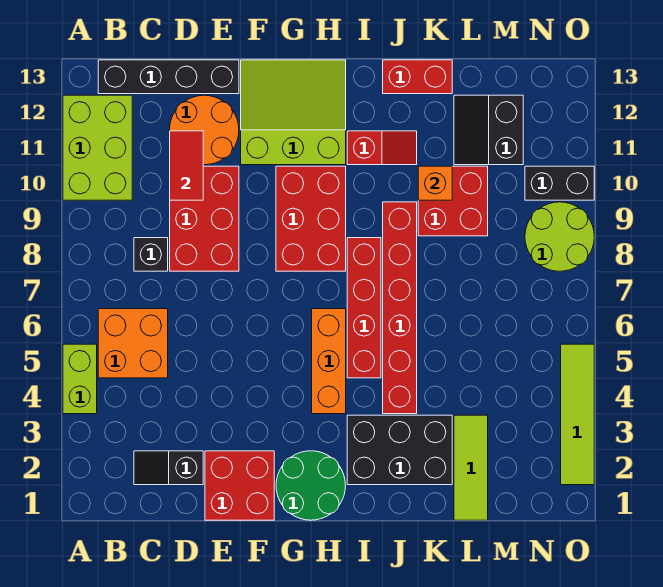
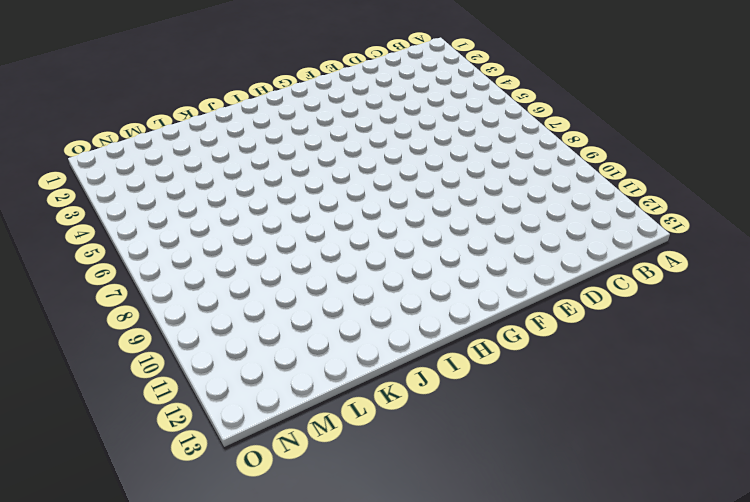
none -> lime 1x2 brick [63,344,97,414]
none -> lime 2x3 brick [63,95,132,200]
none -> orange 2x2 brick [98,309,168,378]

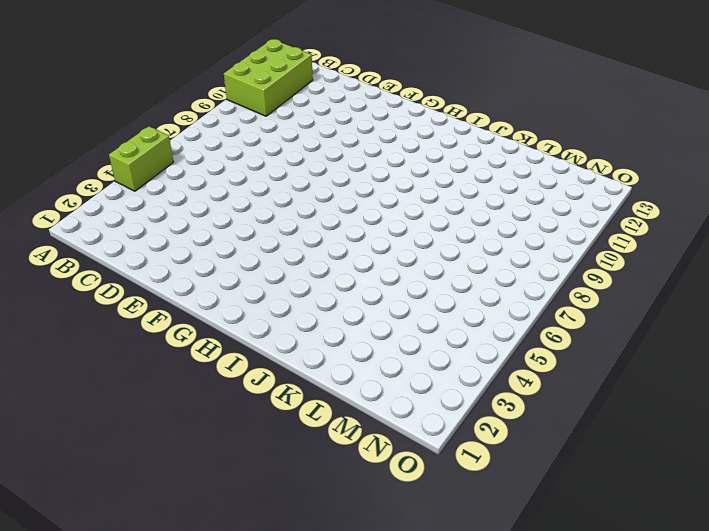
none -> orange 2x2 brick [98,309,168,378]
none -> black 1x4 brick [98,60,239,94]
none -> black 1x2 slope [134,451,203,485]

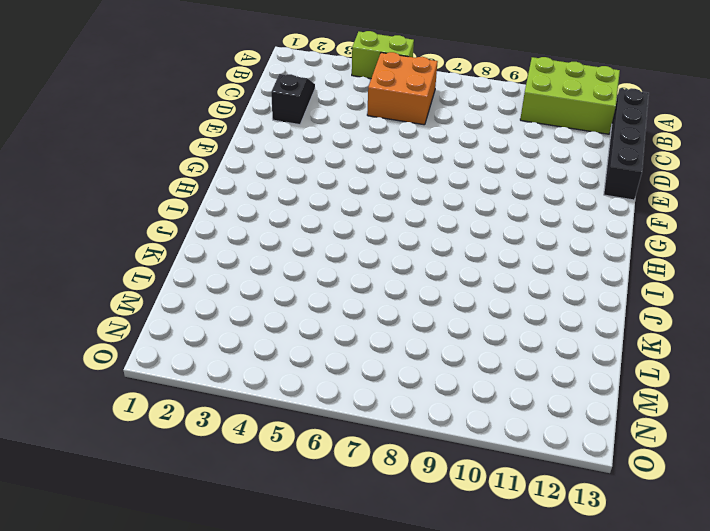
none -> black 1x1 brick [134,238,168,271]
none -> red 2x3 brick [170,166,239,271]
none -> orange 2x2 round brick [170,95,239,165]

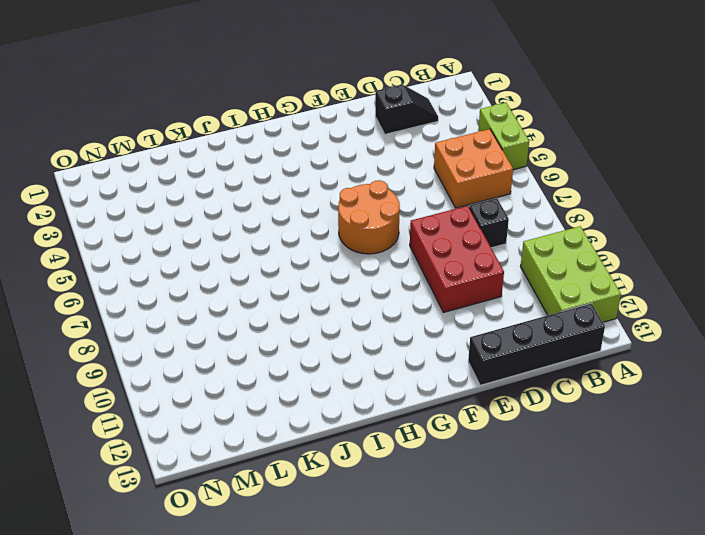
orange 2x2 round brick [338,180,400,254] -> orange 2x2 round brick moved to [170,95,239,165]
none -> red 2x2 brick [205,451,274,520]
none -> lime 3x3 slope [241,60,346,165]
none -> green 2x2 round brick [276,451,346,520]

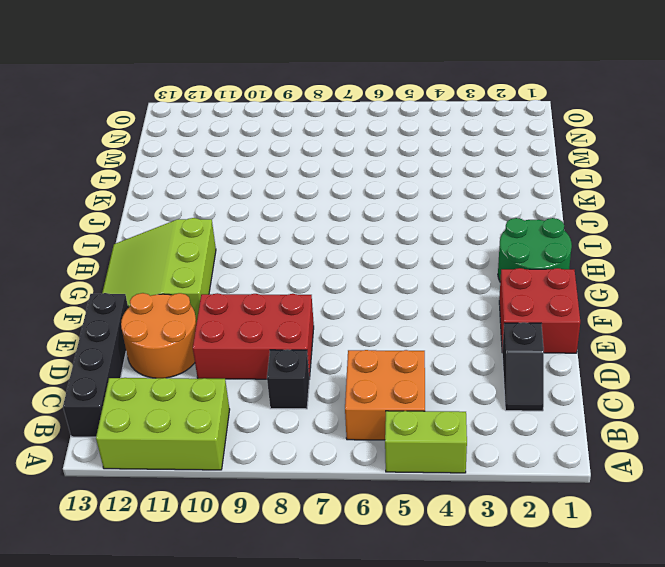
none -> red 2x3 brick [276,166,346,271]
none -> orange 1x3 brick [312,309,346,414]
none -> black 2x3 brick [347,415,452,485]

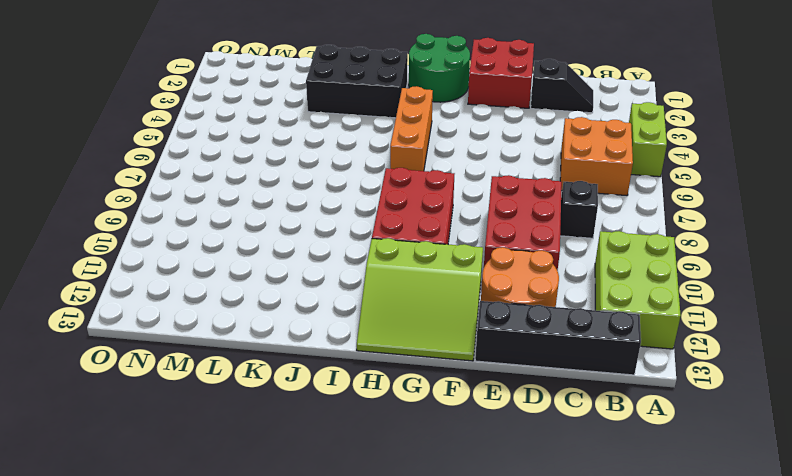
none -> red 1x4 brick [347,238,381,378]
none -> red 1x2 slope [347,131,417,165]
none -> red 1x6 brick [383,202,417,414]

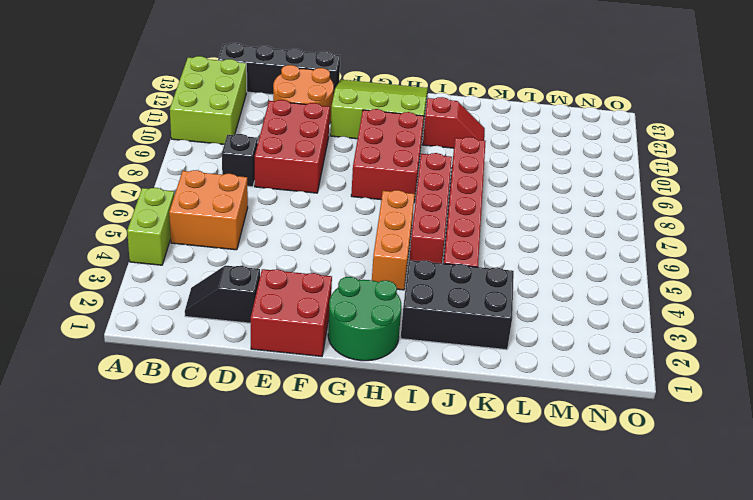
none -> red 1x2 brick [383,60,452,94]
none -> red 2x2 brick [418,166,488,236]
none -> lime 1x3 tile [454,415,488,520]

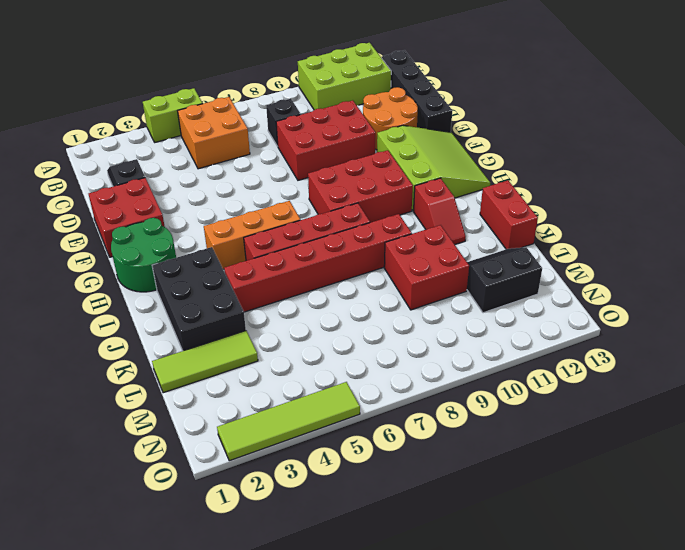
none -> lime 2x2 round brick [525,202,594,271]
none -> black 1x2 brick [525,166,594,200]
none -> red 1x2 tile [170,131,203,200]

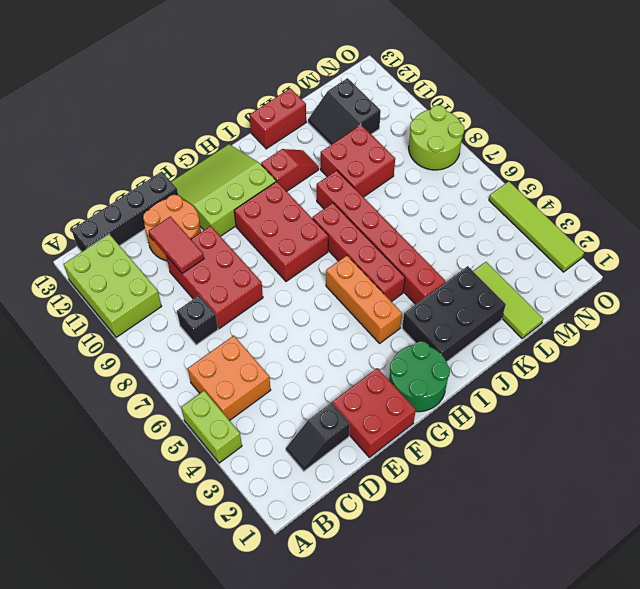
none -> black 1x2 brick [525,166,594,200]
none -> orange 1x1 brick [418,166,452,200]

